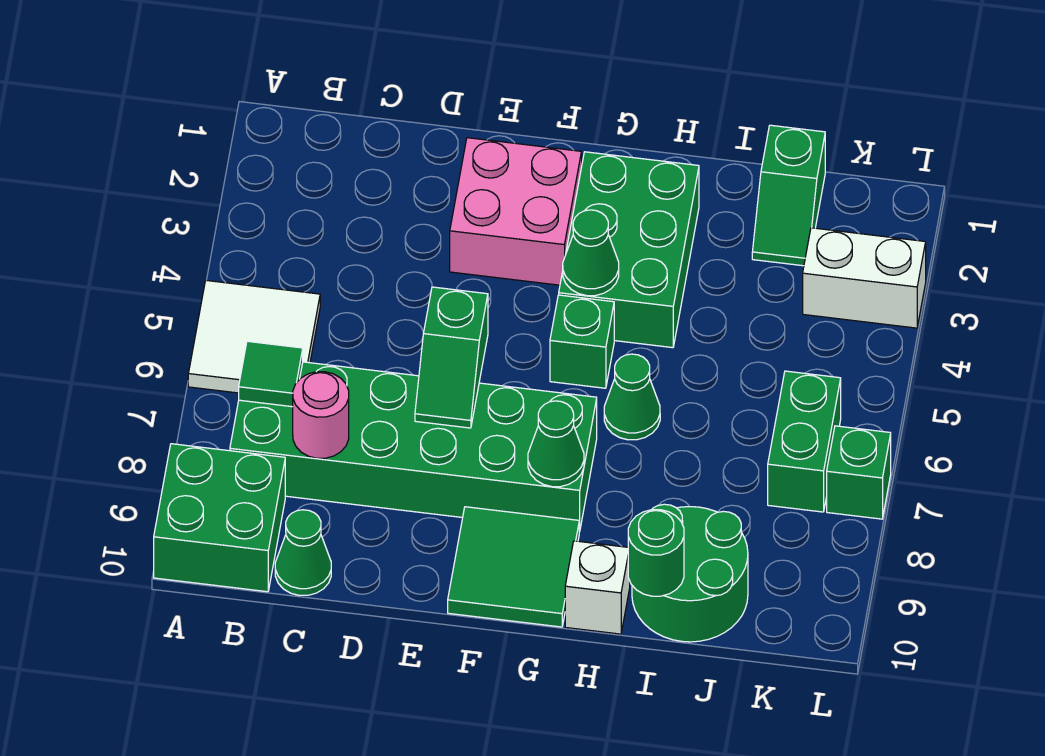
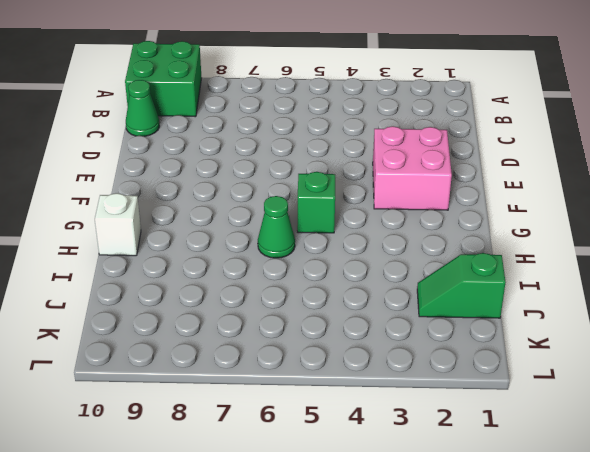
none -> white 2x2 tile [188,280,320,393]
none -> green 2x6 brick [230,362,597,531]
none -> green 2x2 tile [448,507,580,627]

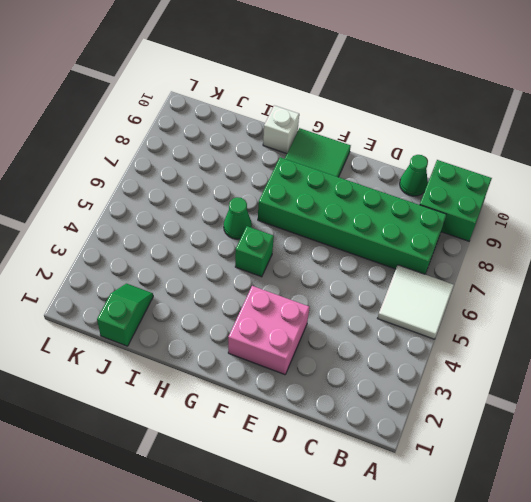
none -> green 2x3 brick [559,152,699,348]
none -> green 2x2 round brick [632,504,748,642]
none -> white 1x2 brick [803,228,926,328]

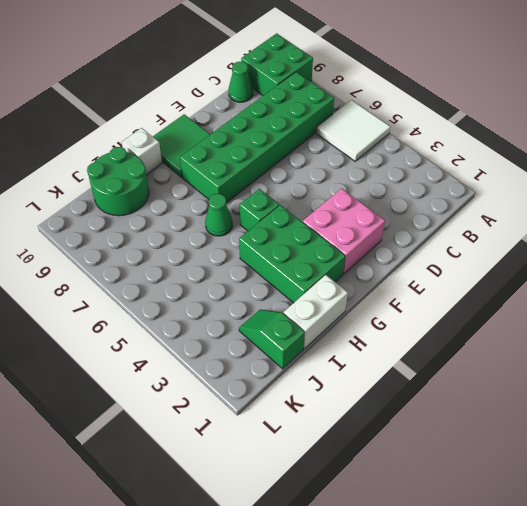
white 1x2 brick [284,275,348,349] -> white 1x2 brick moved to [803,228,926,328]
none -> green 1x2 brick [768,371,841,512]
none -> green 1x1 brick [827,426,891,519]
none -> green 1x1 tile [239,341,303,407]

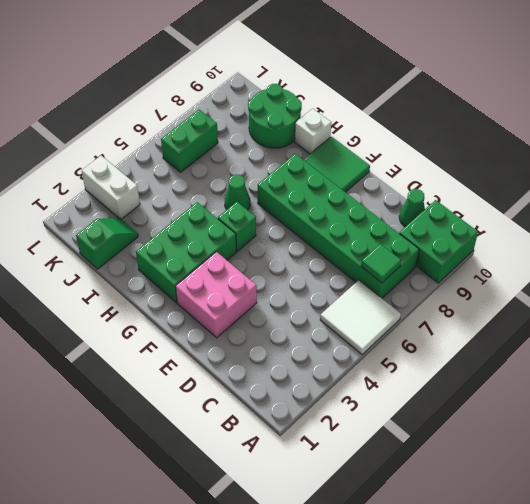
none -> green 1x1 brick [827,426,891,519]
none -> pink 1x1 round brick [293,372,349,458]
none -> green 1x2 slope [415,287,488,428]

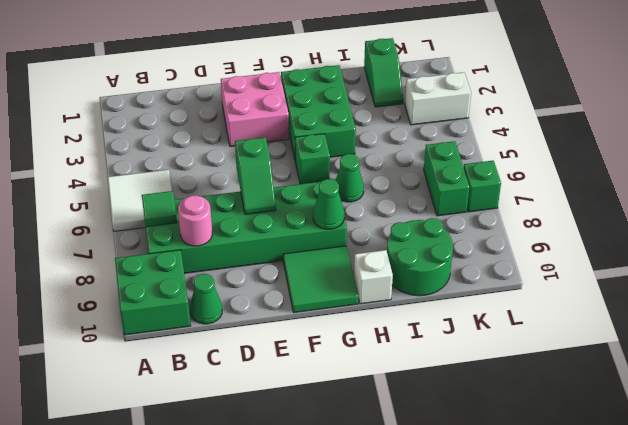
none -> green 1x1 cone [563,210,619,296]
none -> green 1x1 round brick [628,510,684,596]

